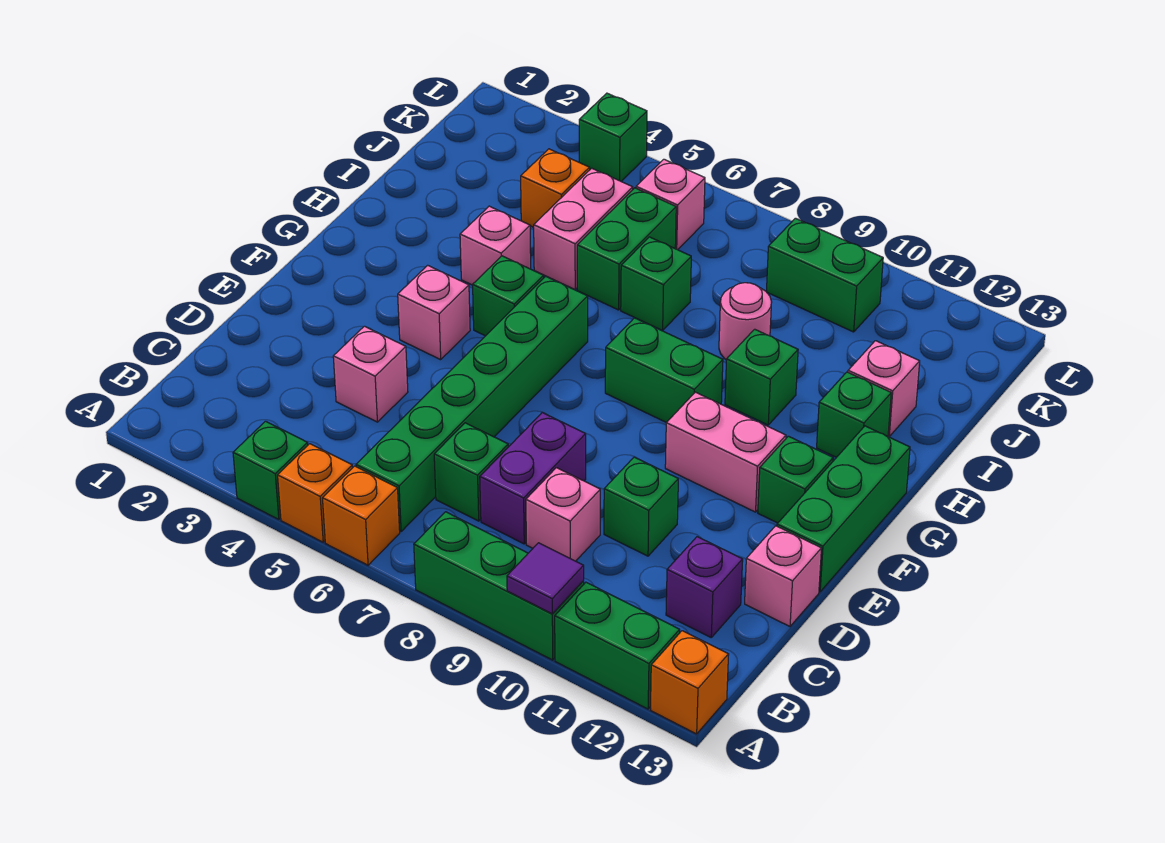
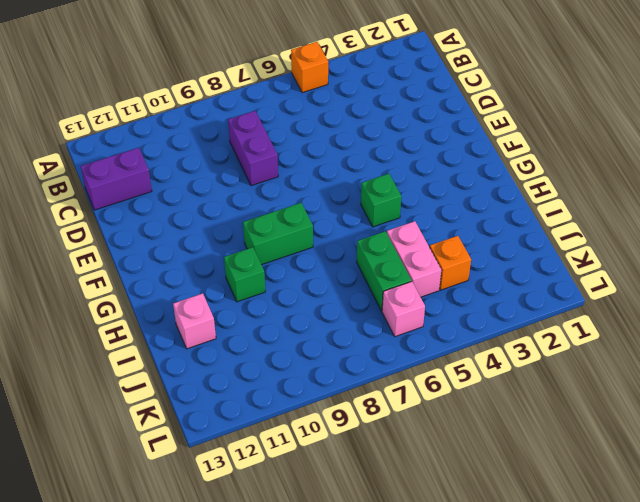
purple 1x2 brick [81,148,152,210] -> purple 1x1 brick [666,537,743,637]
none -> green 1x1 brick [233,421,308,519]
none -> orange 1x1 brick [322,466,400,565]
none -> green 1x3 brick [414,512,584,660]
none -> green 1x2 brick [555,582,680,709]

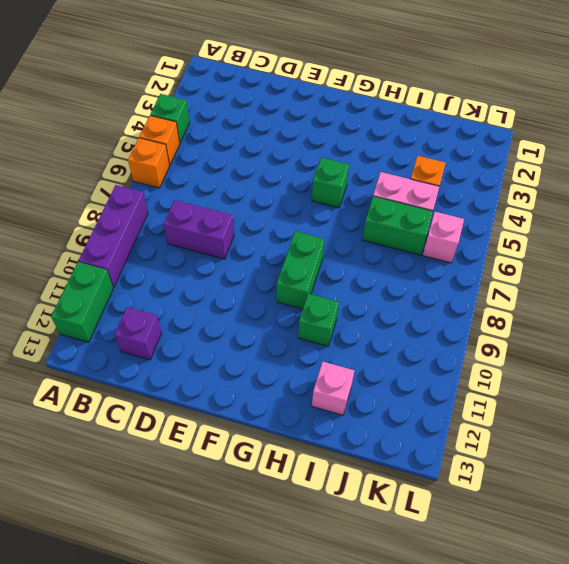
purple 1x3 brick [79,185,148,287] -> green 1x3 brick [414,512,584,660]
none -> orange 1x1 brick [651,631,729,734]
none -> green 1x6 brick [356,276,588,531]
none -> green 1x1 brick [434,423,508,521]
none -> pink 1x1 brick [526,468,600,561]

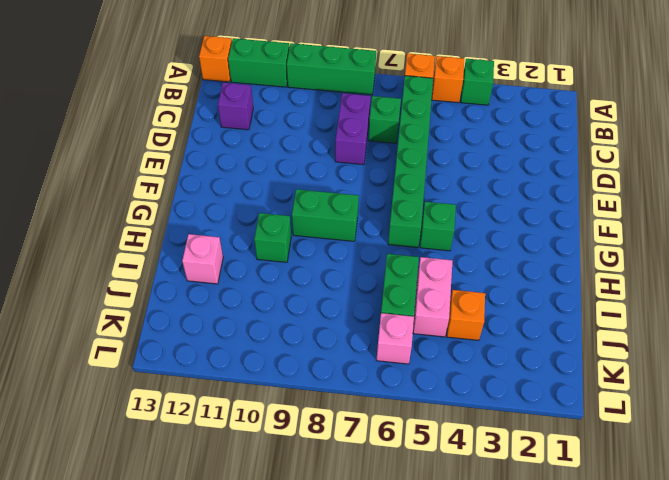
none -> pink 1x1 brick [526,468,600,561]
none -> pink 1x1 brick [333,326,408,422]
none -> green 1x1 brick [604,457,678,556]
none -> pink 1x1 brick [745,526,822,626]

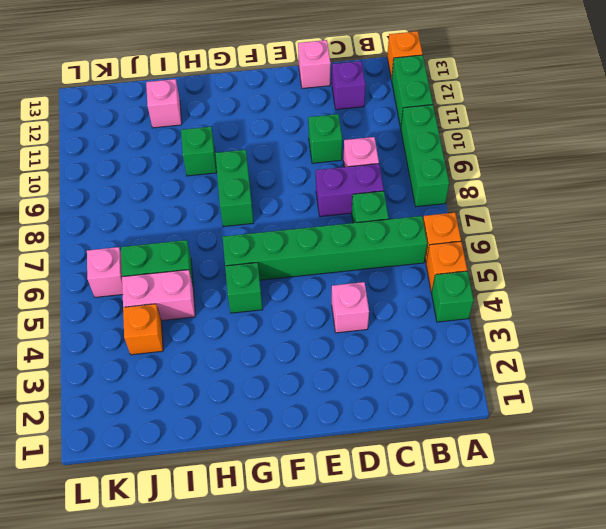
none -> green 1x3 brick [777,426,910,592]
none -> pink 1x1 brick [398,265,470,360]
none -> pink 1x2 brick [665,392,786,512]
none -> green 1x1 brick [758,436,833,523]

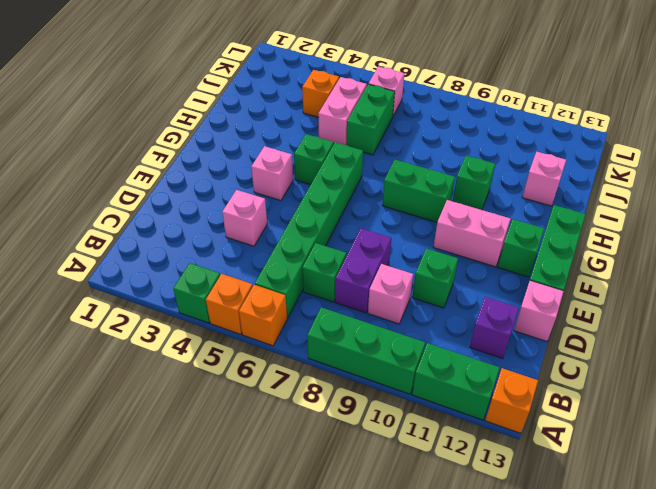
none -> pink 1x1 brick [460,206,531,285]
none -> green 1x1 brick [817,372,891,457]
none -> green 1x1 brick [621,237,691,331]
none -> pink 1x1 round brick [719,283,772,360]

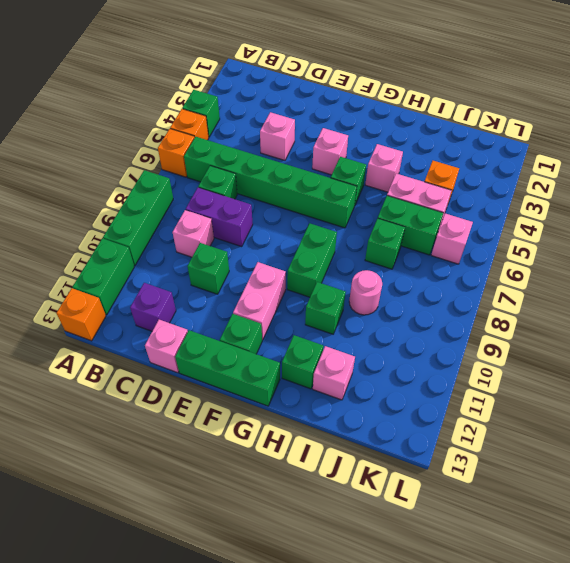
none -> green 1x2 brick [766,218,883,332]
none -> green 1x1 brick [579,93,647,181]
none -> purple 1x1 tile [507,543,584,614]

